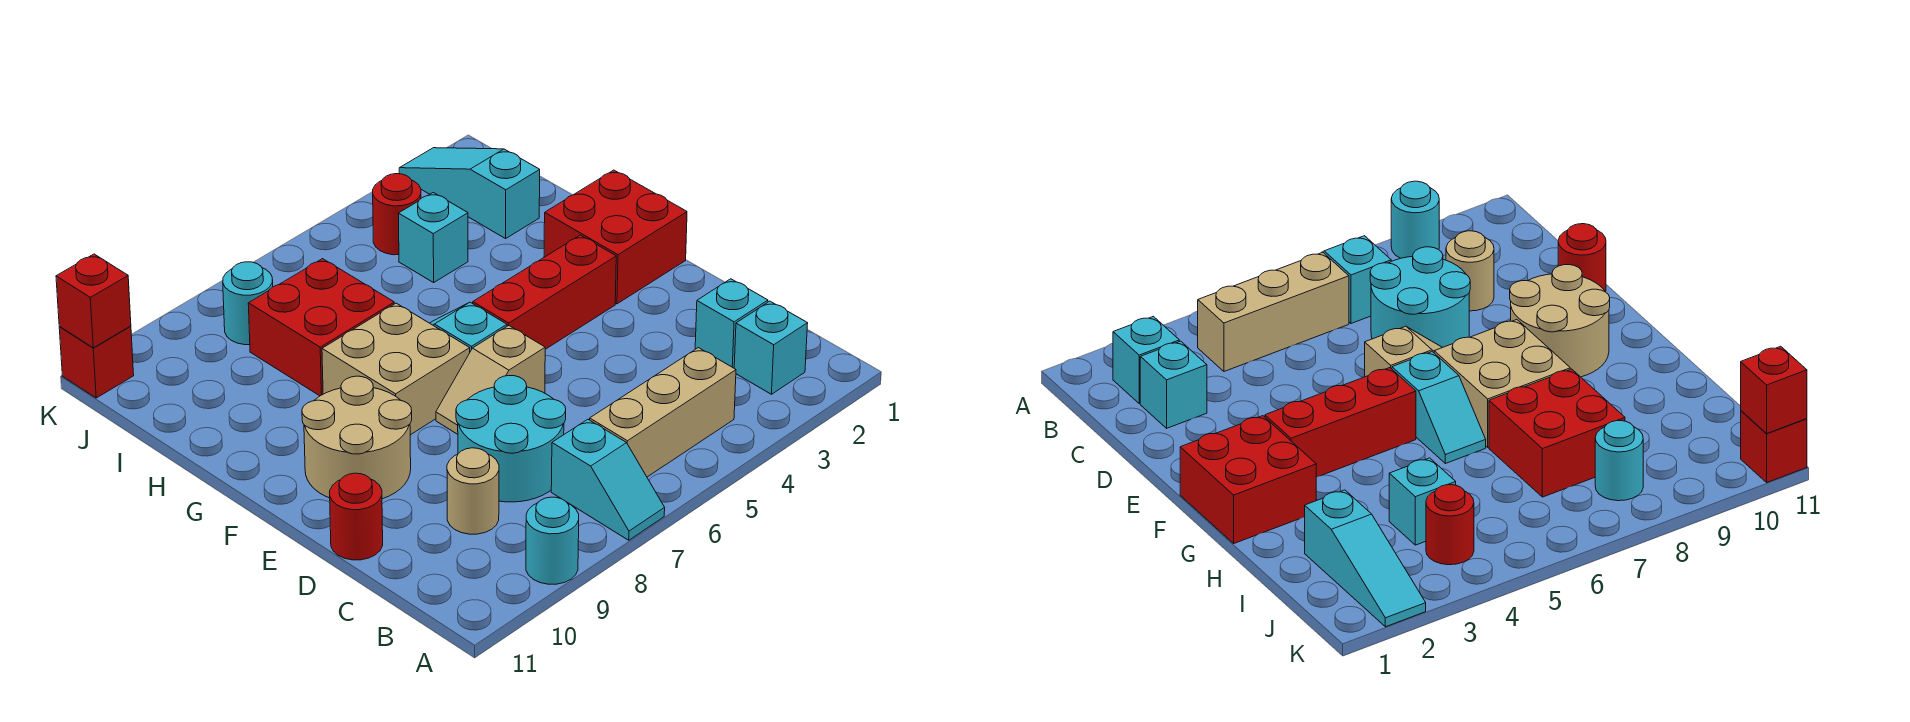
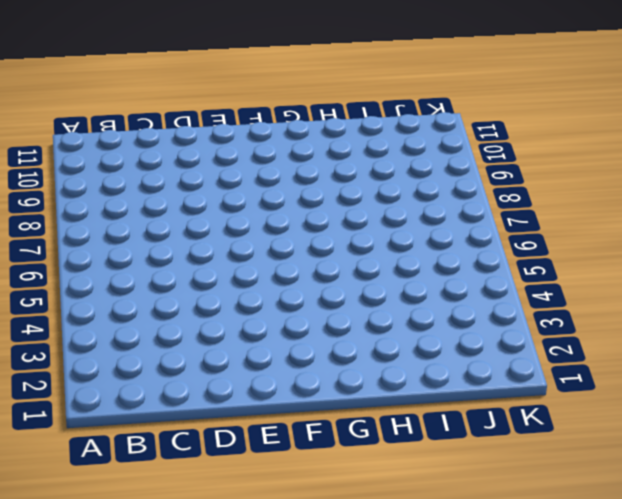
none -> cyan 1x2 slope [551,419,665,540]
none -> cyan 1x1 round brick [526,497,579,584]
none -> cyan 1x1 brick [734,301,808,394]

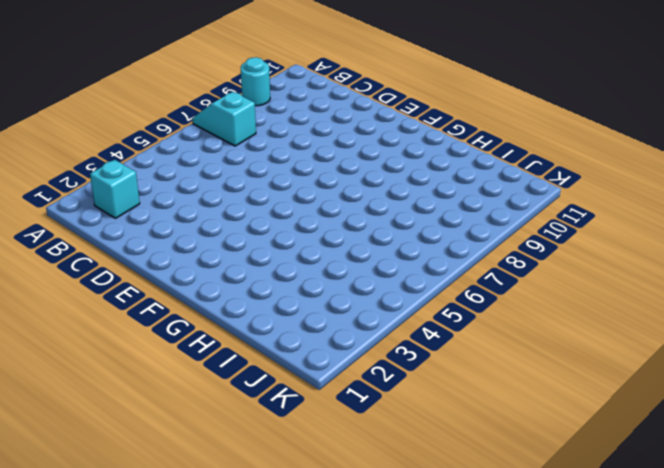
none -> tan 1x3 brick [590,348,736,477]
none -> cyan 1x1 brick [695,279,768,368]
none -> cyan 2x2 round brick [456,376,566,502]

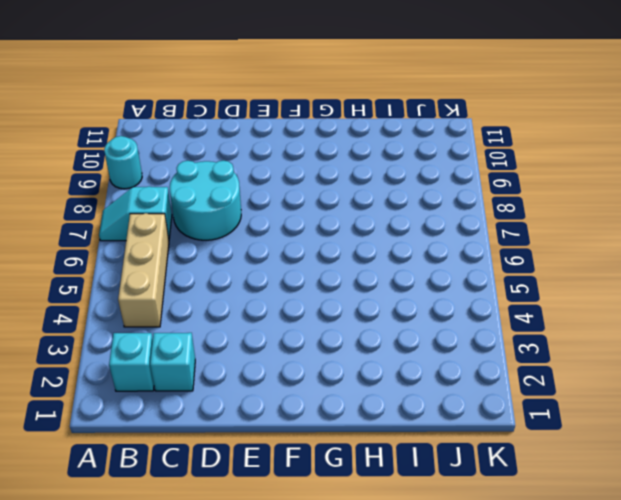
none -> tan 1x1 round brick [447,448,499,534]
none -> red 1x1 round brick [330,473,383,560]
none -> tan 1x2 slope [436,326,545,434]

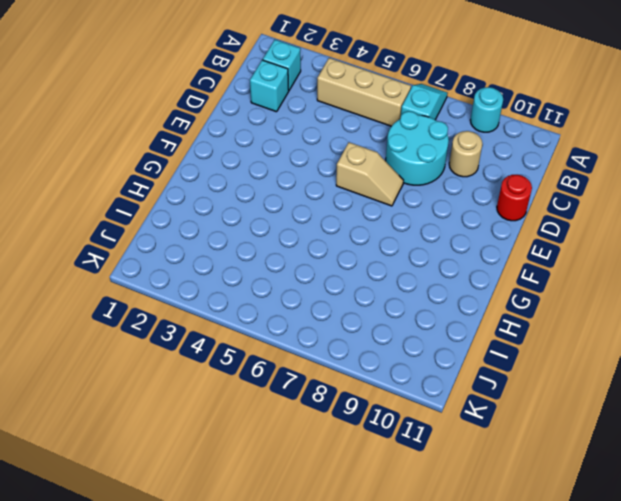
none -> tan 2x2 round brick [302,376,412,499]
none -> red 2x2 brick [544,170,687,304]
none -> red 1x3 brick [473,235,616,349]

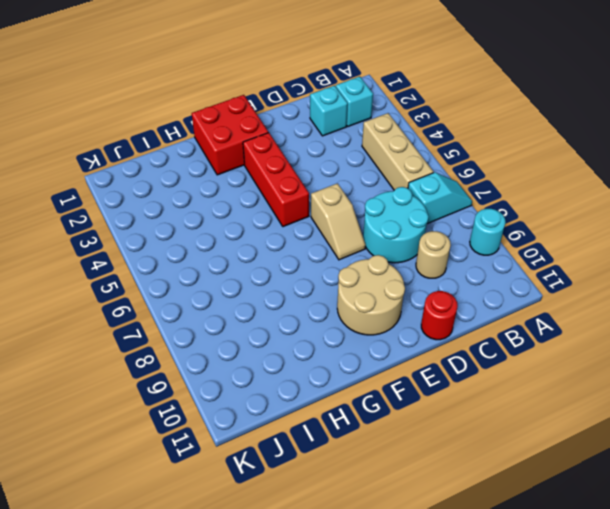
none -> cyan 1x2 slope [430,302,507,352]
none -> tan 2x2 brick [322,303,470,435]
none -> red 2x2 brick [248,259,394,396]

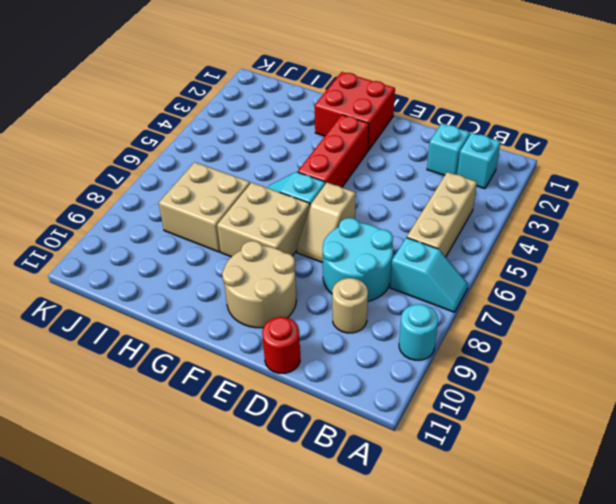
tan 2x2 brick [159,162,250,252] -> red 2x2 brick [248,259,394,396]
none -> cyan 1x3 slope [399,148,540,239]
none -> cyan 1x1 brick [398,193,468,283]
none -> red 1x1 round brick [373,174,421,255]

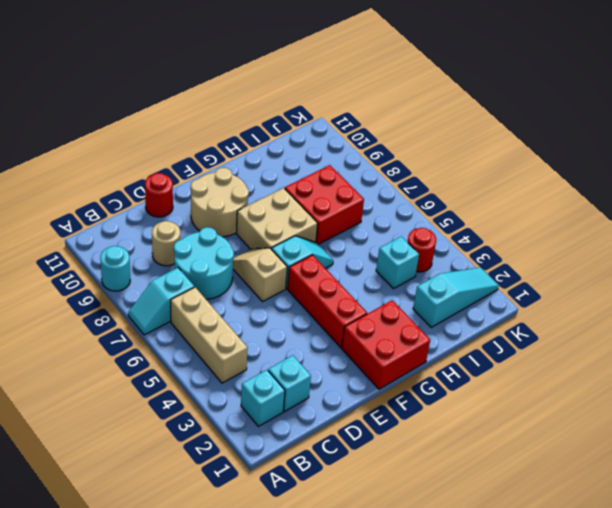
none -> cyan 1x1 round brick [223,262,273,345]
none -> red 1x1 brick [59,326,134,398]
none -> red 1x1 brick [56,254,131,348]

